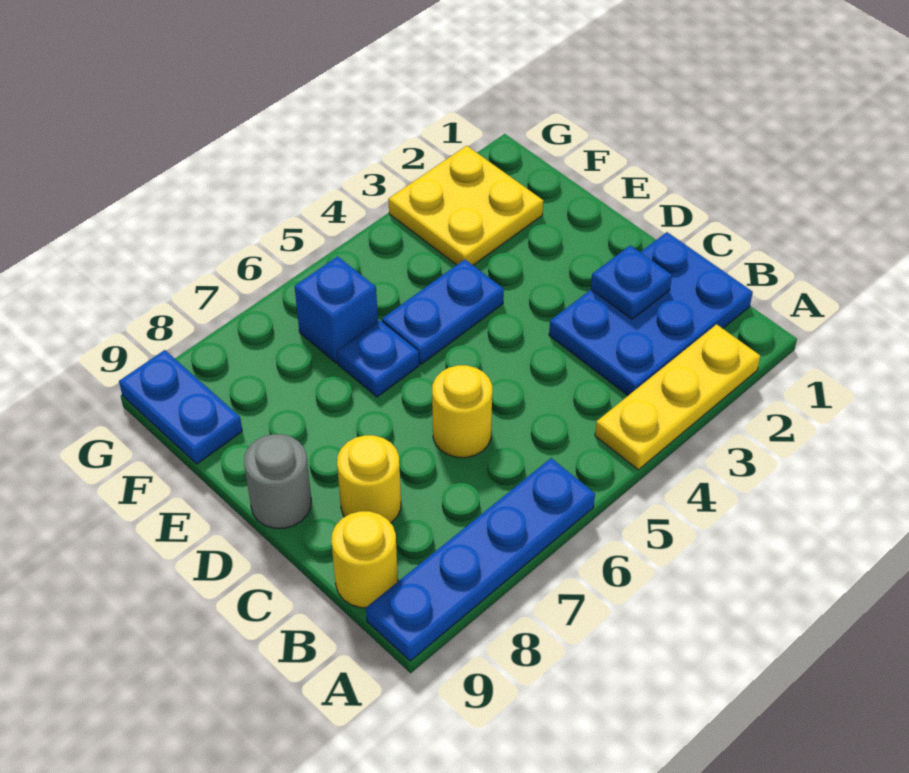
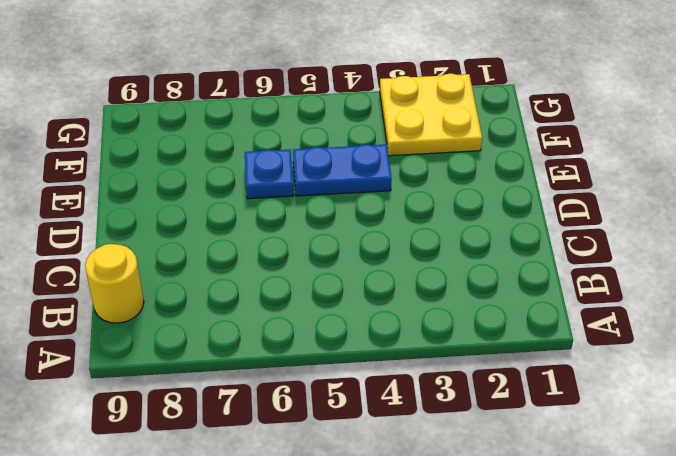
none -> yellow 1x3 plate [595,324,760,470]
none -> blue 1x4 plate [366,458,595,661]
none -> blue 2x3 plate [549,232,753,395]

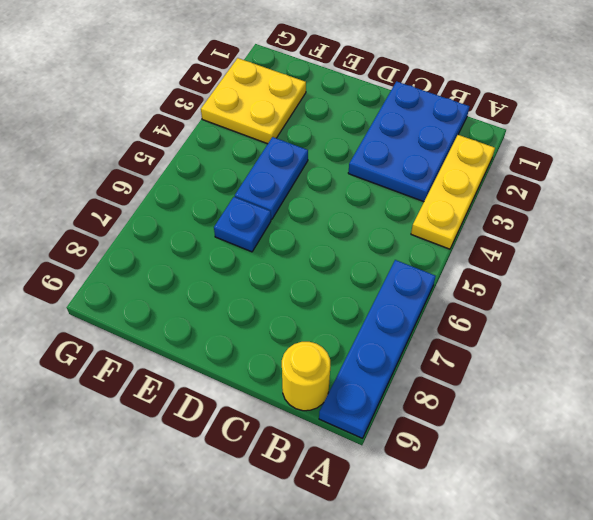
none -> yellow 1x1 round brick [432,365,492,458]
none -> yellow 1x1 round brick [337,435,401,523]
none -> grey 1x1 round brick [244,434,311,528]

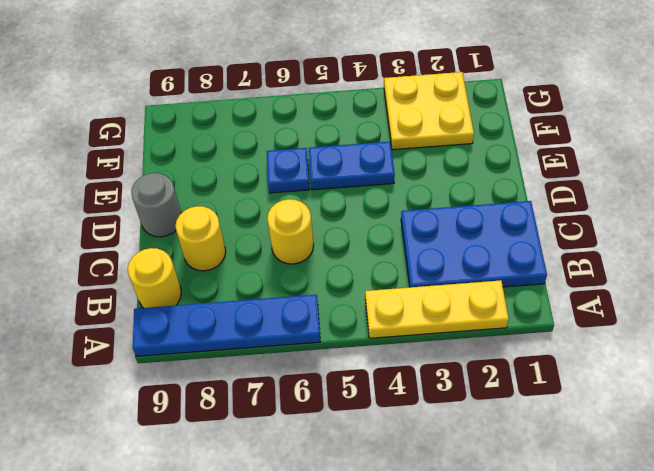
none -> blue 1x1 brick [295,256,378,363]
none -> blue 1x2 plate [119,350,242,464]
none -> blue 1x1 plate [591,245,672,319]

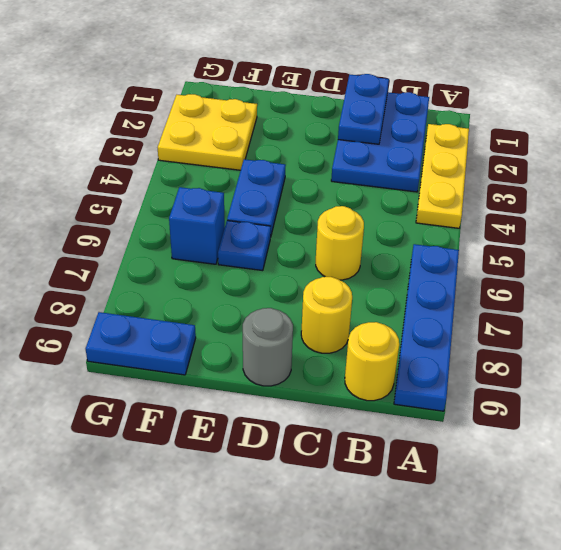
blue 1x2 plate [338,74,389,144] -> blue 1x1 plate [591,245,672,319]

